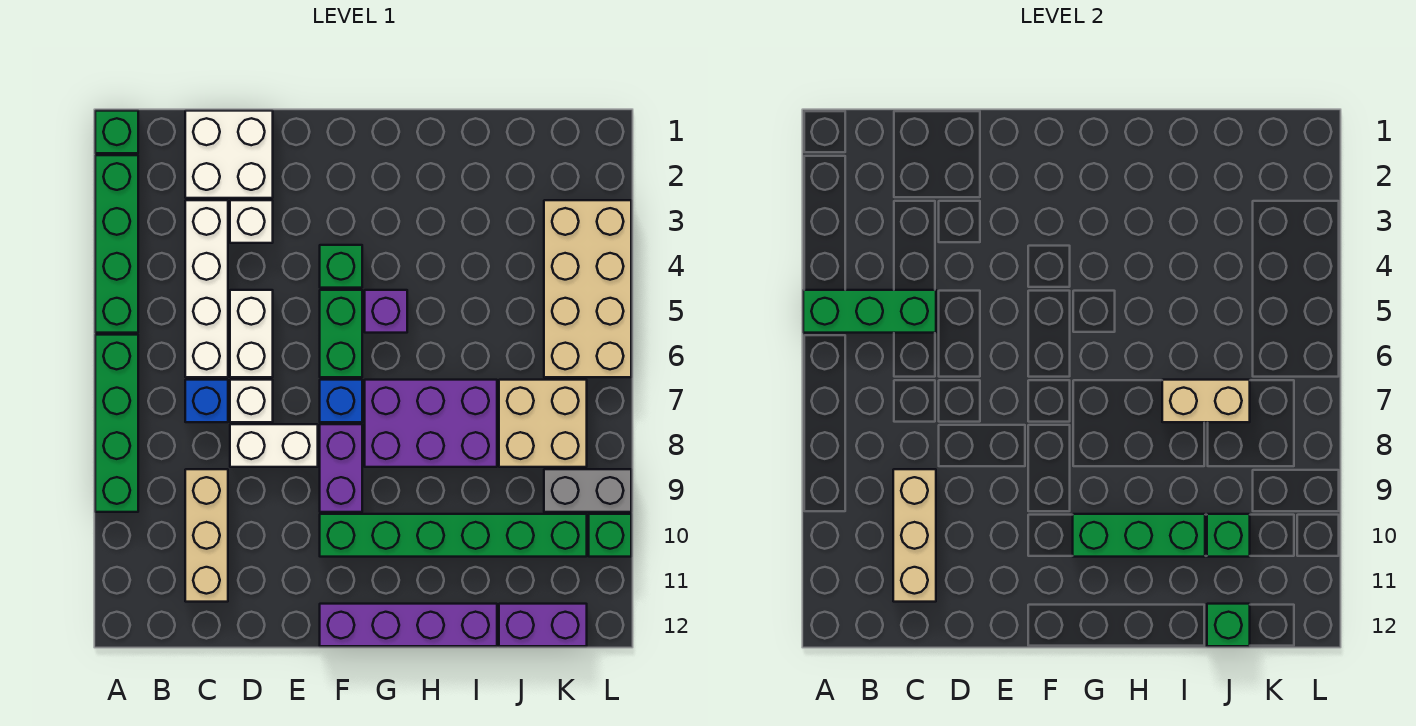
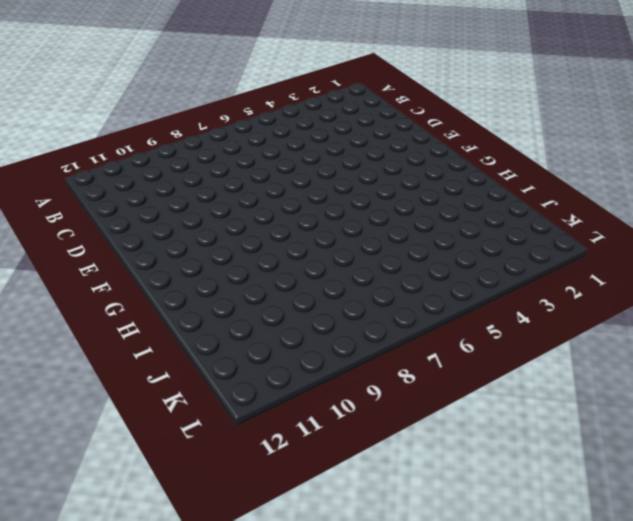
none -> green 1x1 brick [95,111,138,153]
none -> green 1x4 brick [95,155,138,333]
none -> green 1x4 brick [95,335,138,512]
none -> white 2x2 brick [185,111,273,198]

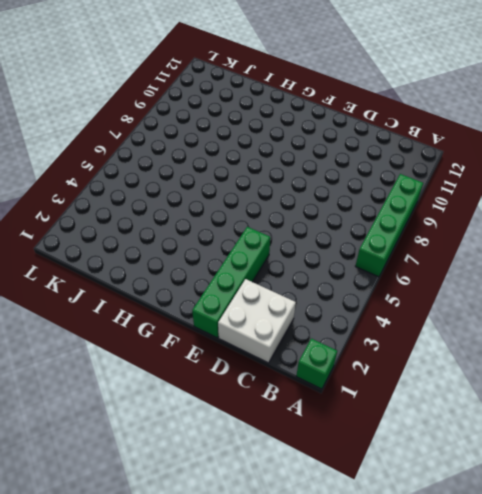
green 1x4 brick [192,227,270,338] -> green 1x4 brick moved to [95,155,138,333]
none -> white 1x4 brick [185,200,228,377]
none -> blue 1x1 brick [185,380,228,422]
none -> tan 1x3 brick [185,469,228,602]
none -> white 1x1 brick [230,200,273,243]

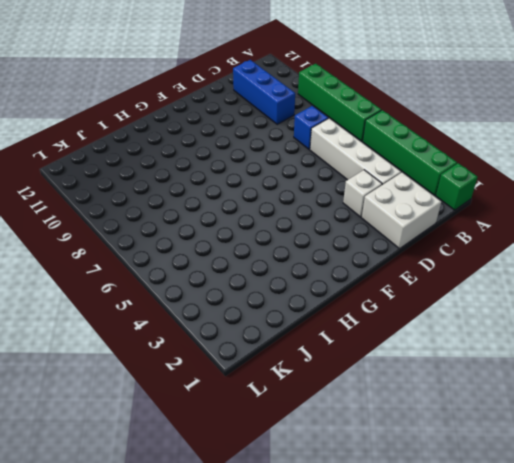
blue 1x3 brick [233,60,295,124] -> tan 1x3 brick [185,469,228,602]
none -> white 1x2 brick [230,290,273,377]
none -> white 1x1 brick [230,380,273,422]
none -> white 1x2 brick [230,424,318,467]
none -> green 1x1 brick [320,245,362,288]

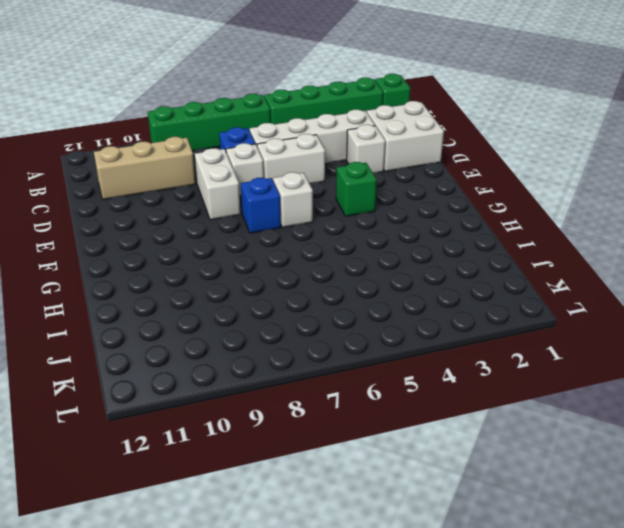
white 1x1 brick [273,172,313,228] -> green 1x2 brick [320,290,362,377]
none -> purple 1x2 brick [320,424,362,512]
none -> green 1x6 brick [320,514,587,557]
none -> purple 1x4 brick [320,604,497,646]
none -> purple 1x1 brick [365,290,407,333]

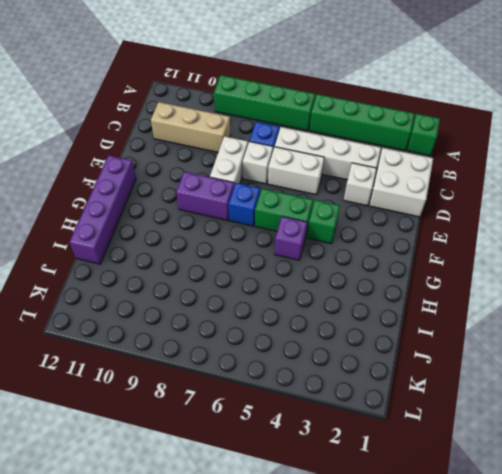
none -> green 1x6 brick [320,514,587,557]
none -> purple 2x3 brick [365,380,497,467]
none -> tan 2x2 brick [499,380,587,467]
none -> purple 1x2 brick [499,604,587,646]

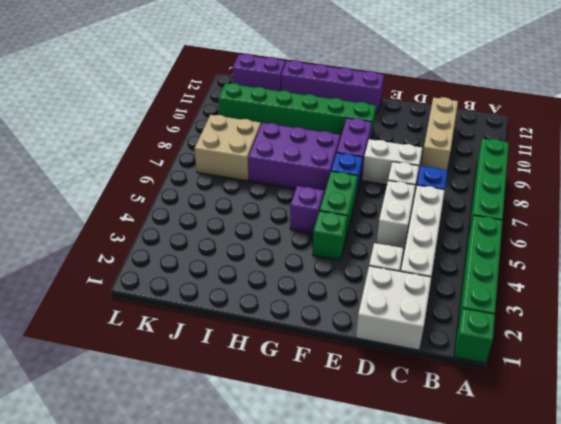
none -> tan 2x4 brick [544,200,631,377]
none -> grey 1x2 brick [544,469,631,512]
none -> green 1x1 brick [589,514,631,557]
none -> green 1x3 brick [803,290,936,333]

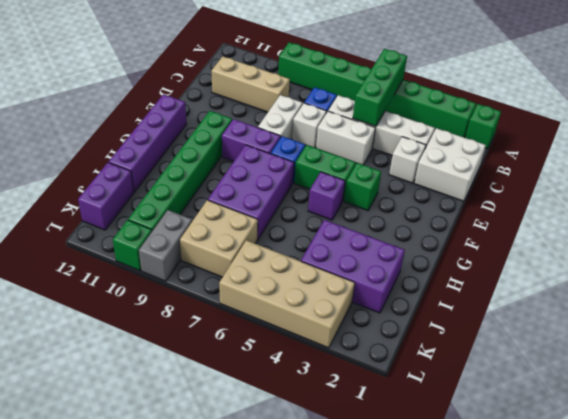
purple 2x3 brick [301,220,405,313] -> none
none -> tan 1x3 brick [893,469,936,602]
none -> green 1x3 brick [1073,514,1205,557]
none -> tan 1x2 brick [1162,380,1250,422]
none -> green 1x1 brick [1207,514,1250,557]

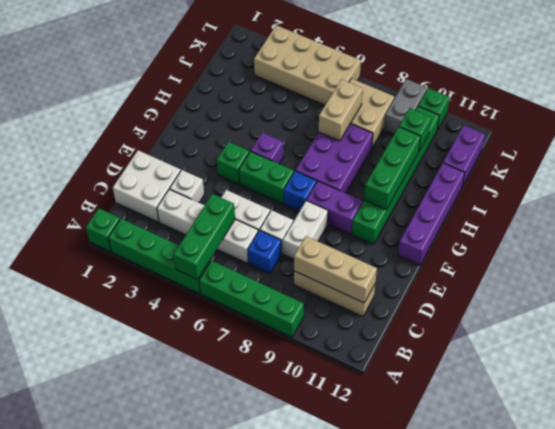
none -> green 1x1 brick [1207,604,1250,646]

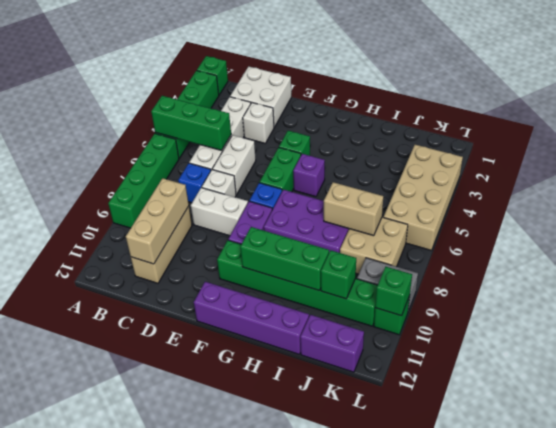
green 1x1 brick [375,267,412,316] -> green 1x1 brick moved to [1207,604,1250,646]

